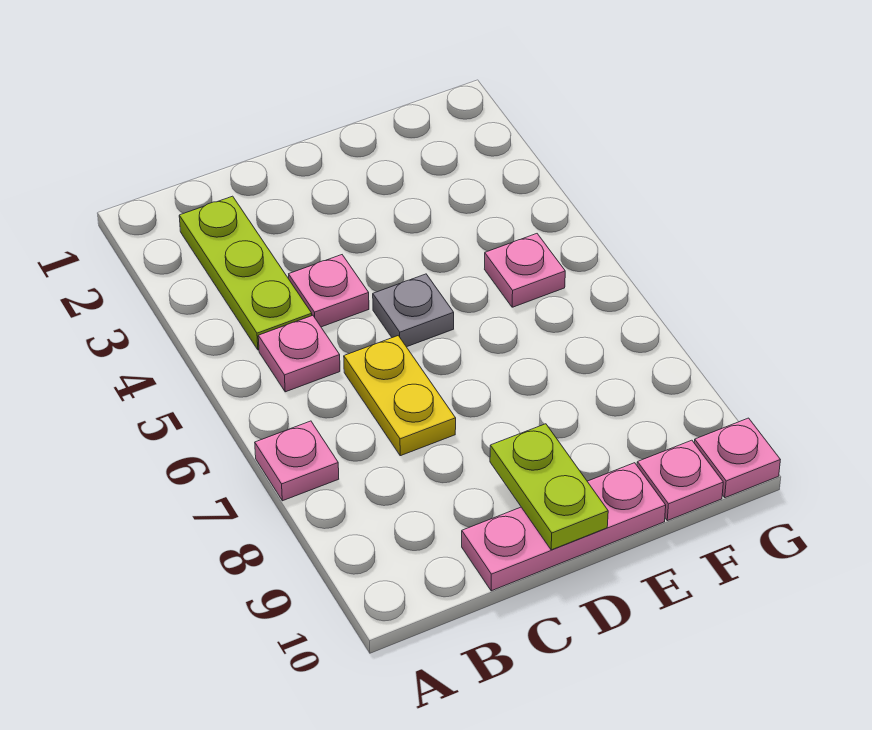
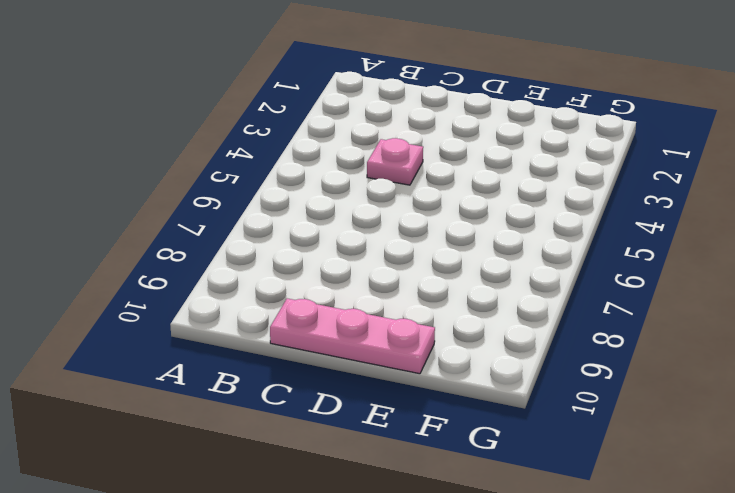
none -> pink 1x1 plate [255,421,339,501]
none -> lime 1x3 plate [179,196,312,350]

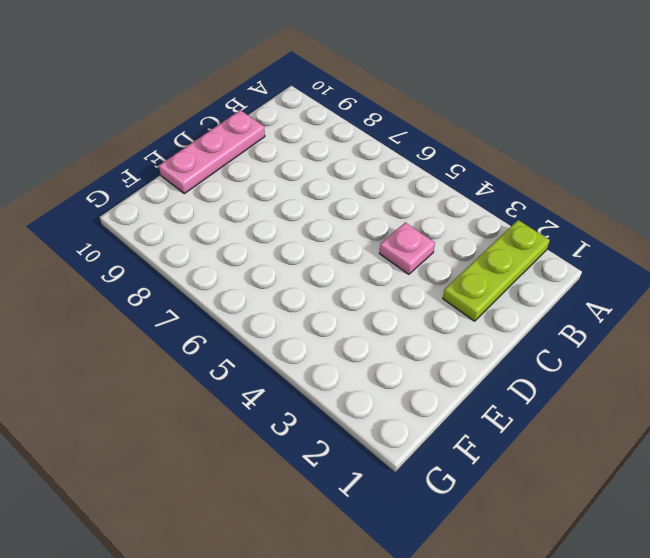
lime 1x3 plate [443,220,550,321] -> lime 1x3 plate turned to [179,196,312,350]
none -> pink 1x1 plate [255,421,339,501]
none -> pink 1x1 plate [258,315,340,392]

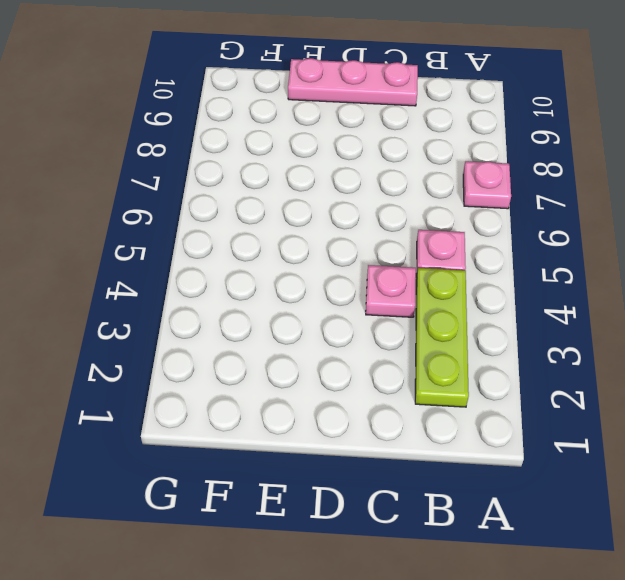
none -> yellow 1x2 plate [344,336,456,456]
none -> grey 1x1 plate [373,274,454,347]

